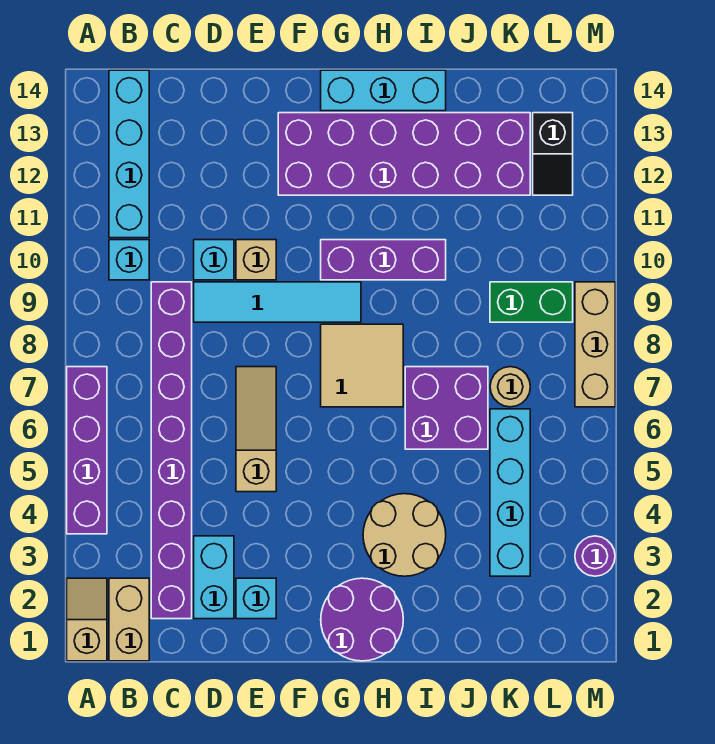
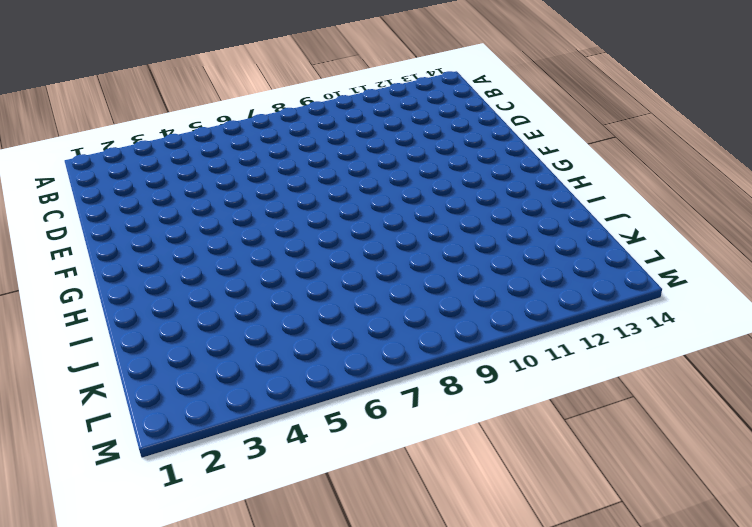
none -> tan 1x2 slope [67,578,107,661]
none -> purple 1x4 brick [67,367,107,534]
none -> tan 1x2 brick [109,578,149,661]

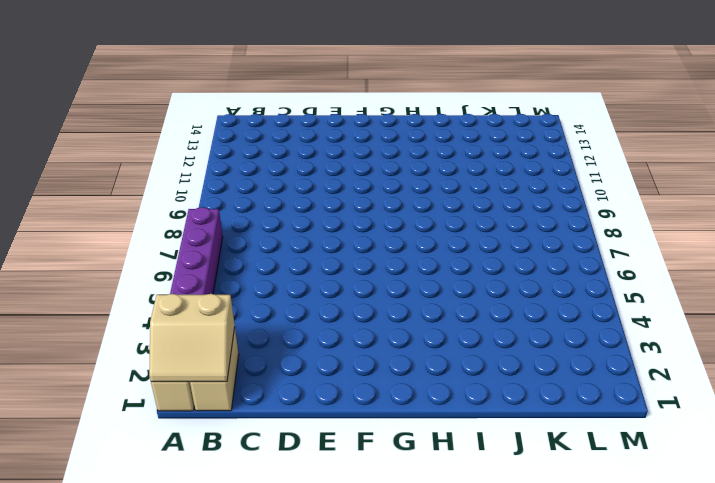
tan 2x2 slope [149,294,235,382] -> none
none -> cyan 1x1 brick [109,240,149,280]
none -> cyan 1x4 brick [109,70,149,238]
none -> purple 1x8 brick [151,282,192,619]

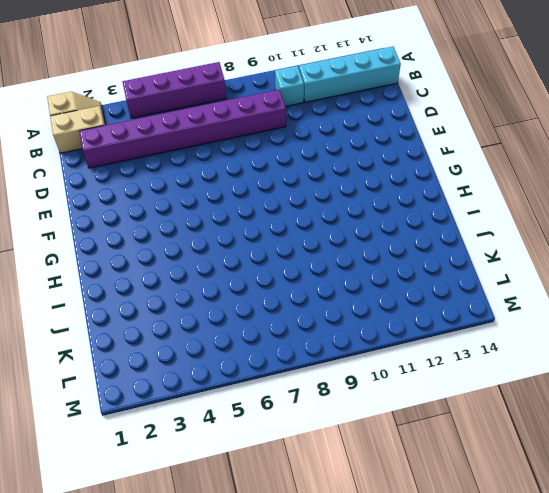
none -> cyan 1x2 brick [194,536,234,619]
none -> cyan 1x4 tile [194,282,361,322]
none -> cyan 1x1 brick [194,240,234,280]

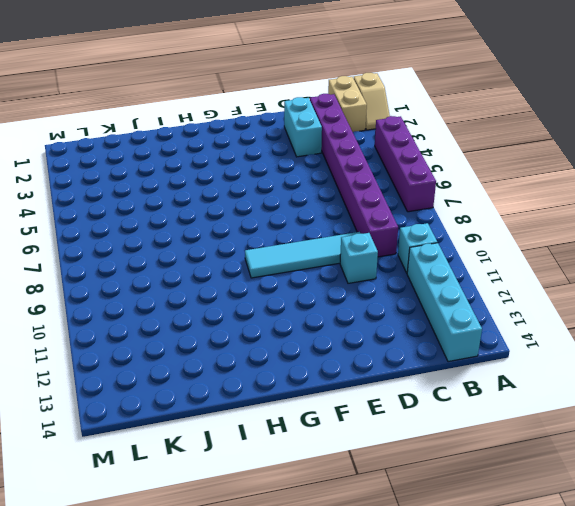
none -> cyan 1x1 brick [236,578,276,619]
none -> tan 1x3 slope [236,367,276,492]
none -> tan 1x1 brick [236,240,276,280]

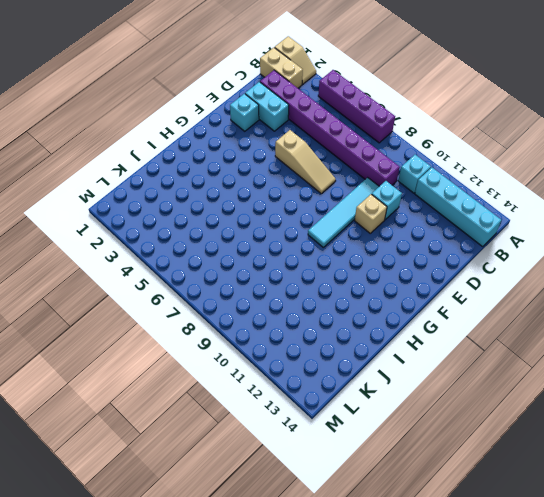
none -> purple 2x6 brick [278,113,530,195]
none -> purple 2x2 round brick [321,578,403,661]
none -> tan 2x2 tile [321,324,403,407]

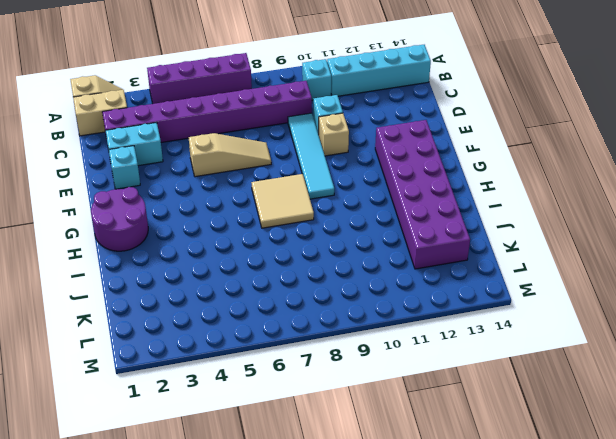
none -> purple 1x3 brick [321,240,446,280]
none -> cyan 1x3 brick [321,70,446,111]
none -> tan 2x2 round brick [363,494,446,576]

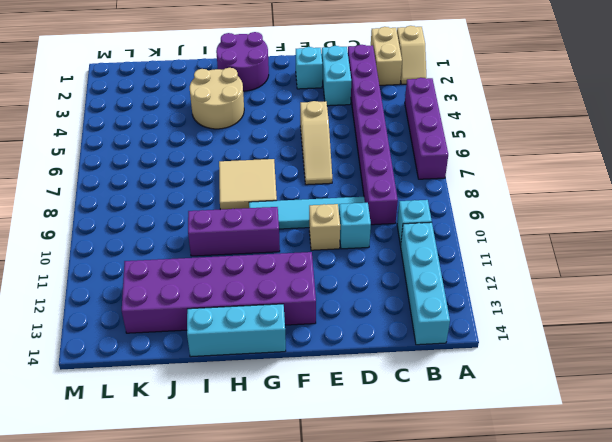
none -> purple 2x2 brick [405,367,488,449]
none -> cyan 1x4 brick [490,409,530,576]
none -> tan 1x1 round brick [490,367,530,407]

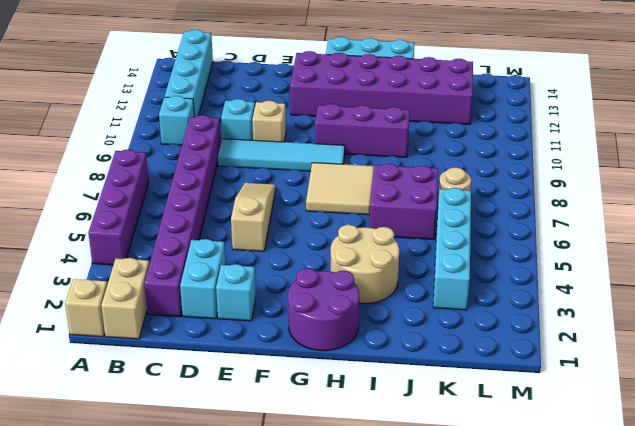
none -> green 1x2 brick [490,282,573,322]
none -> black 1x2 slope [533,113,573,195]
none -> purple 1x1 round brick [575,536,615,576]

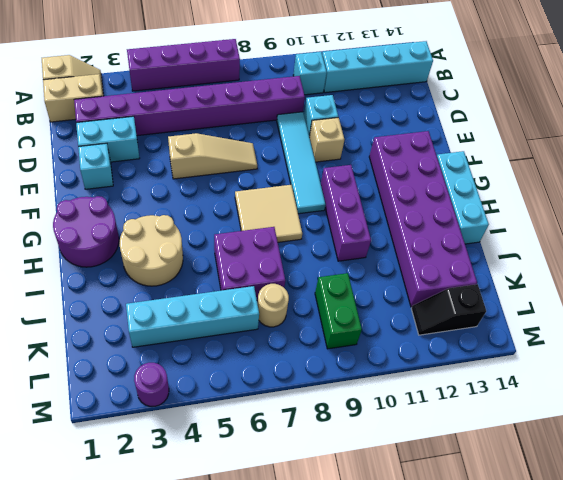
none -> tan 1x3 brick [575,282,615,407]

